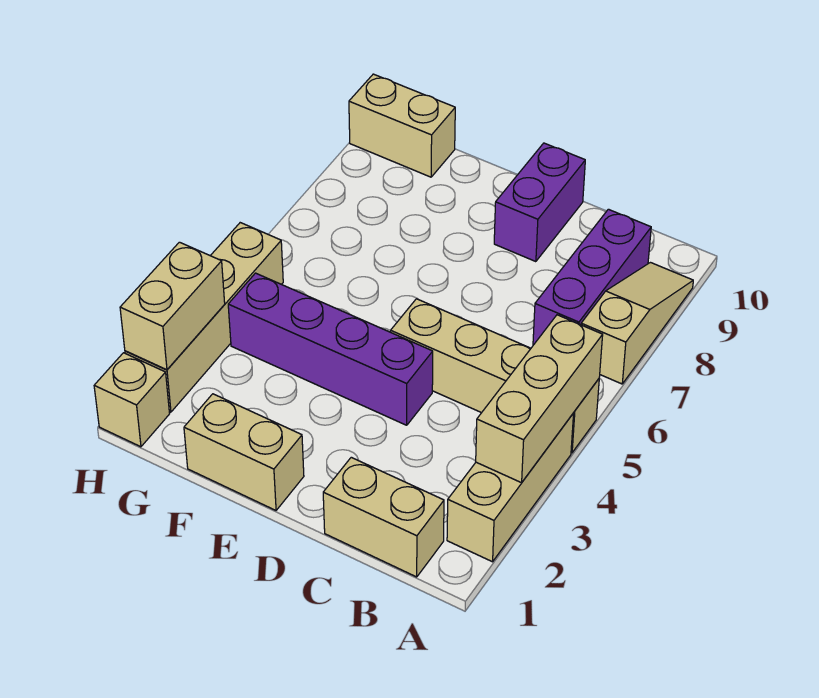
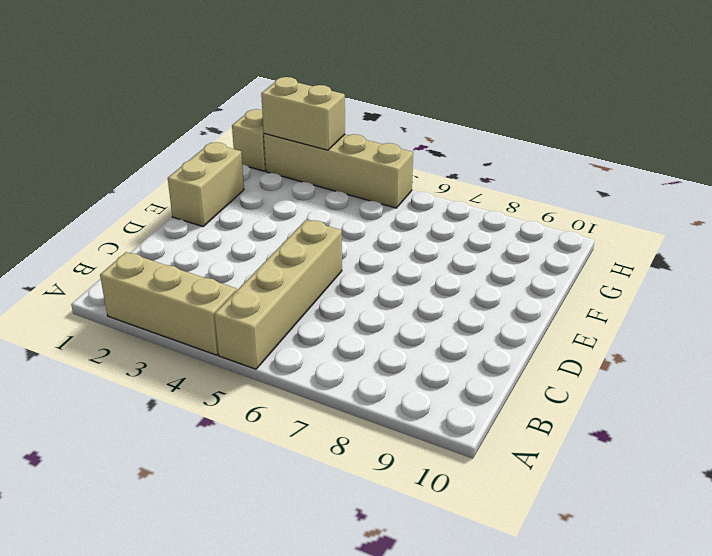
none -> tan 1x3 slope [581,263,693,384]
none -> tan 1x2 brick [323,457,444,577]
none -> purple 1x3 brick [533,209,651,345]

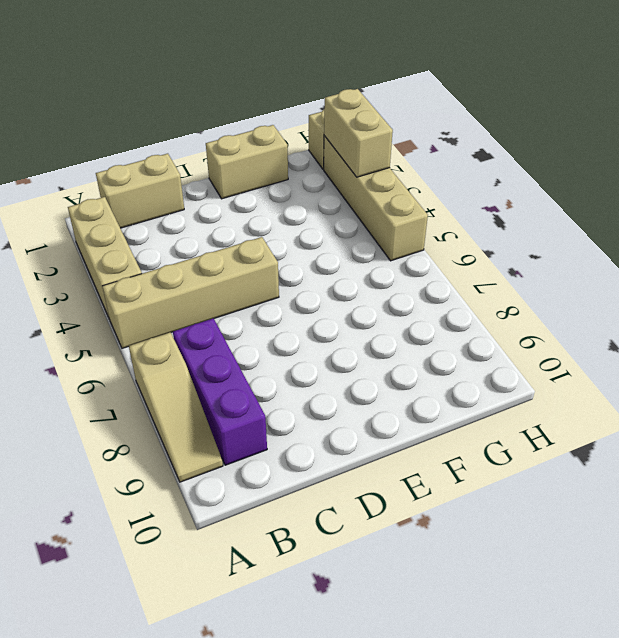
none -> purple 1x4 brick [228,273,433,425]
none -> purple 1x2 brick [494,143,585,262]
none -> tan 1x2 brick [349,74,455,177]

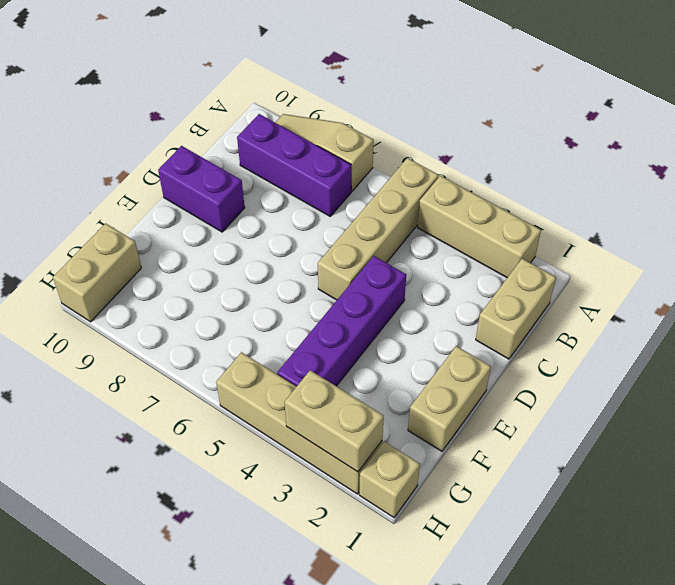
none -> tan 1x3 brick [476,315,603,483]

